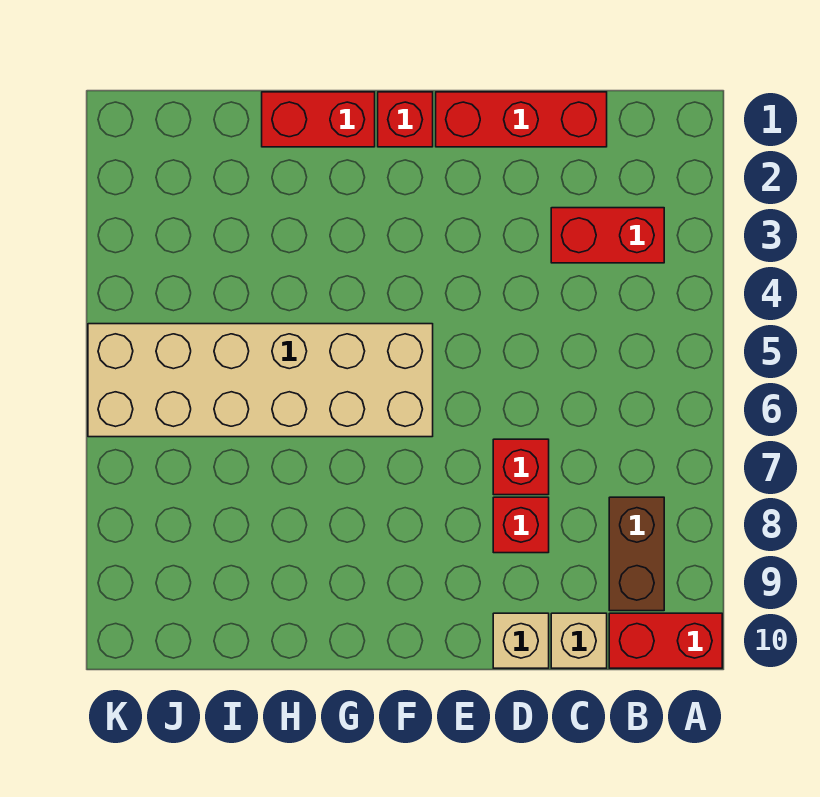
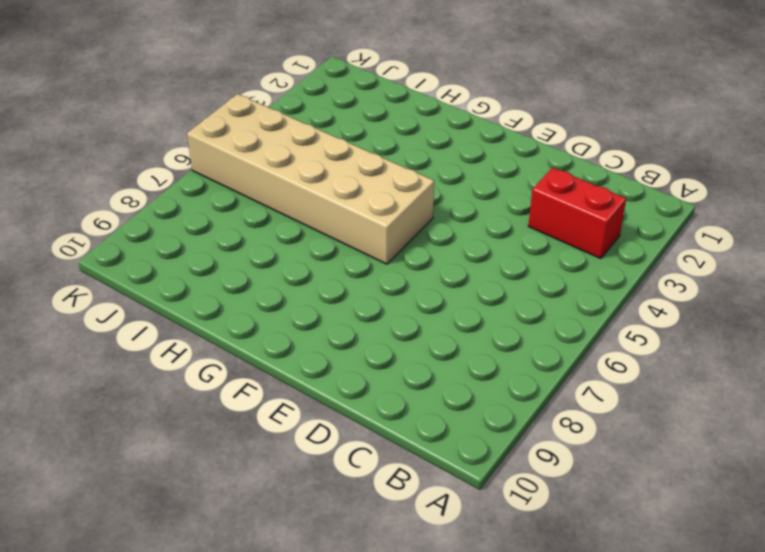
none -> red 1x2 brick [609,613,722,668]
none -> brown 1x2 brick [609,497,664,611]

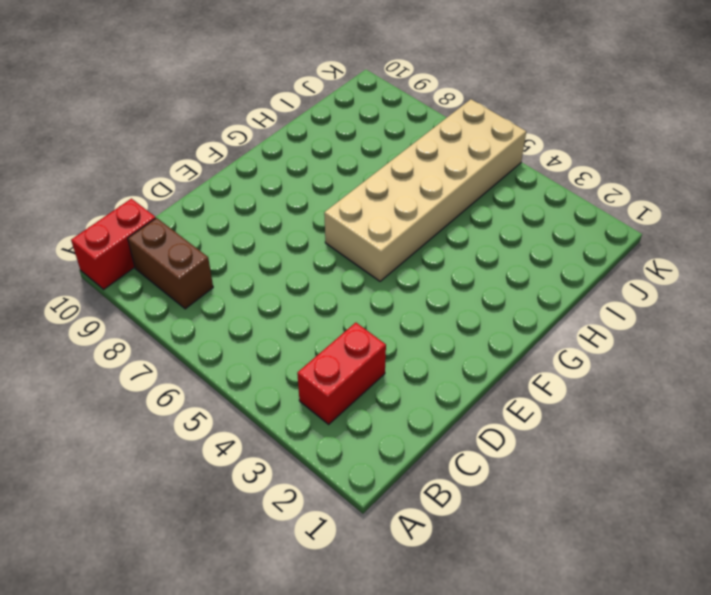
none -> red 1x3 brick [436,92,607,147]
none -> tan 1x1 brick [551,613,607,668]

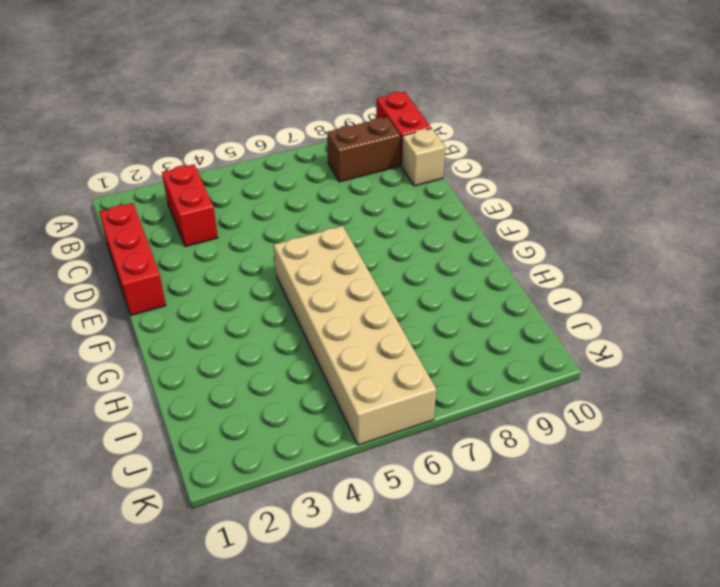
none -> red 1x1 brick [493,439,549,495]
none -> red 1x1 brick [493,497,549,553]

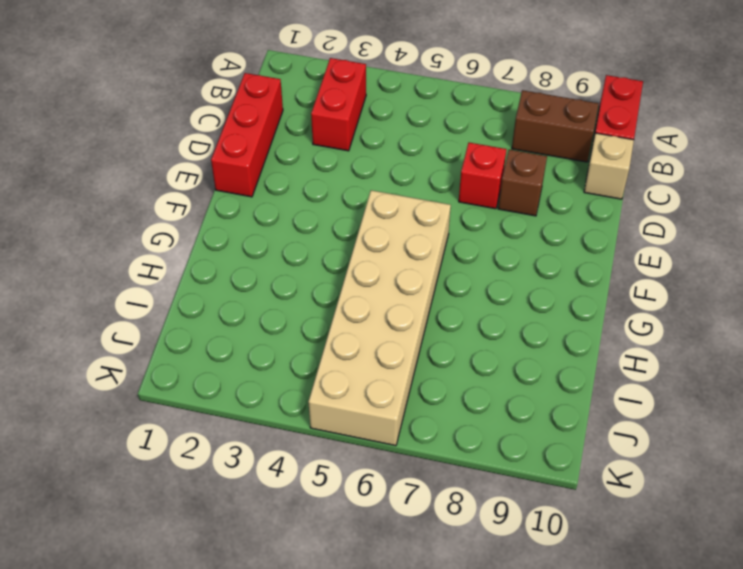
brown 1x1 brick [498,150,547,216] -> red 1x1 brick [493,497,549,553]
none -> tan 1x1 brick [493,613,549,668]
none -> red 1x1 brick [378,92,433,147]

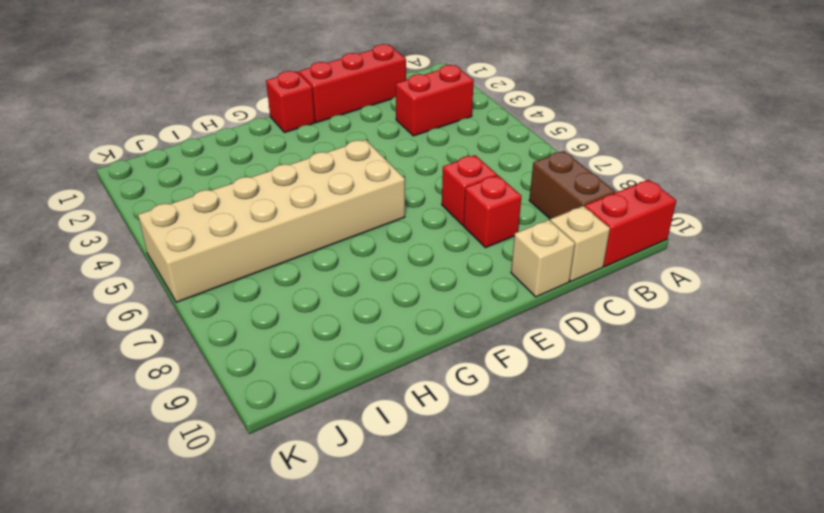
none -> red 1x2 brick [262,92,375,147]

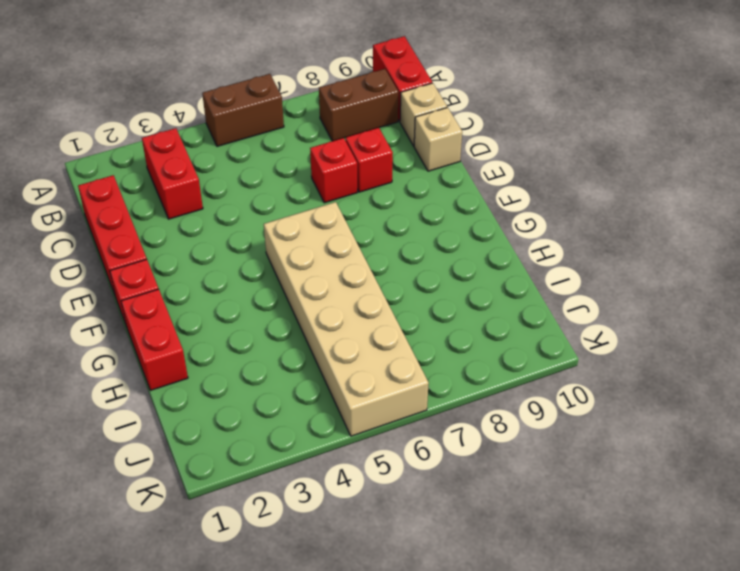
brown 1x2 brick [202,74,284,146] -> none

